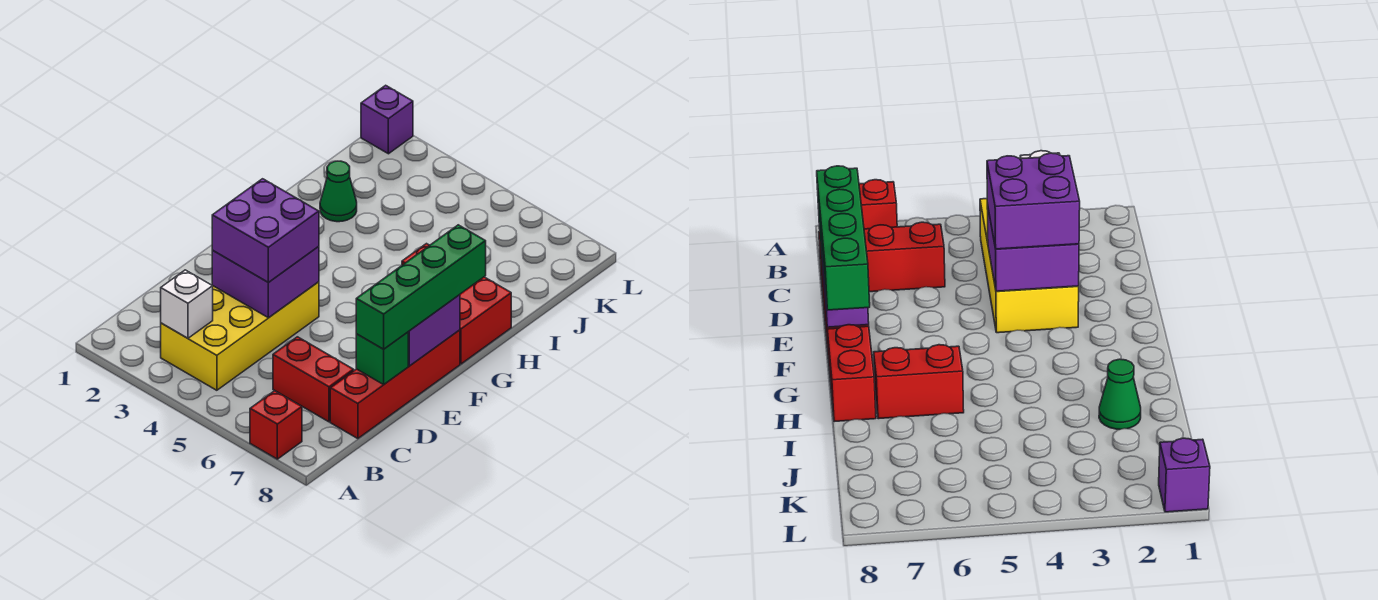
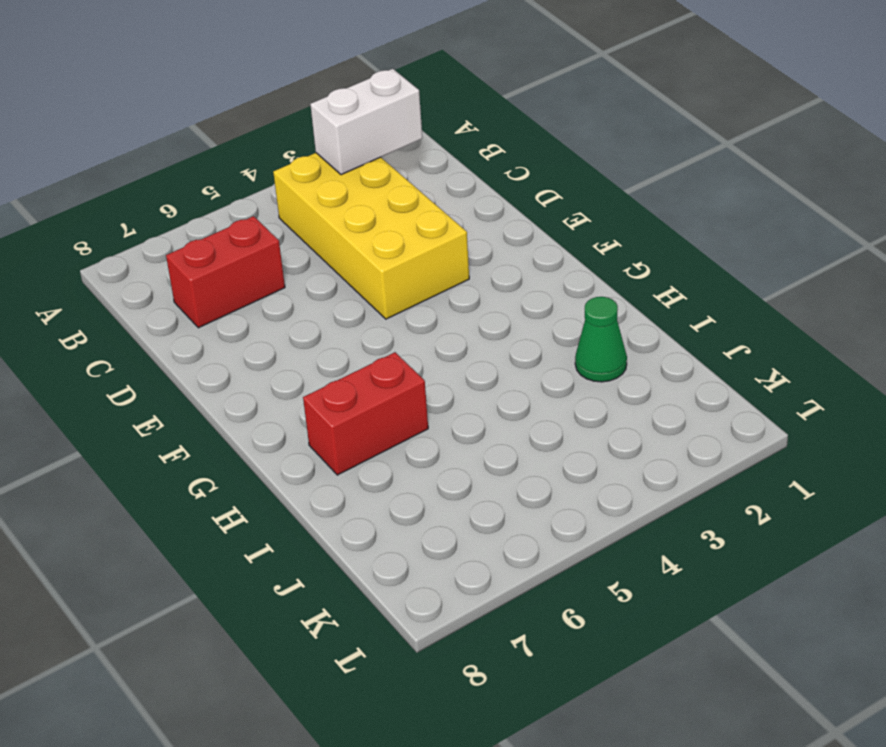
white 1x2 brick [310,69,422,175] -> white 1x1 brick [161,270,213,338]
none -> red 1x1 brick [250,391,302,459]
none -> red 1x4 brick [330,330,460,439]
none -> red 1x2 brick [460,277,511,364]

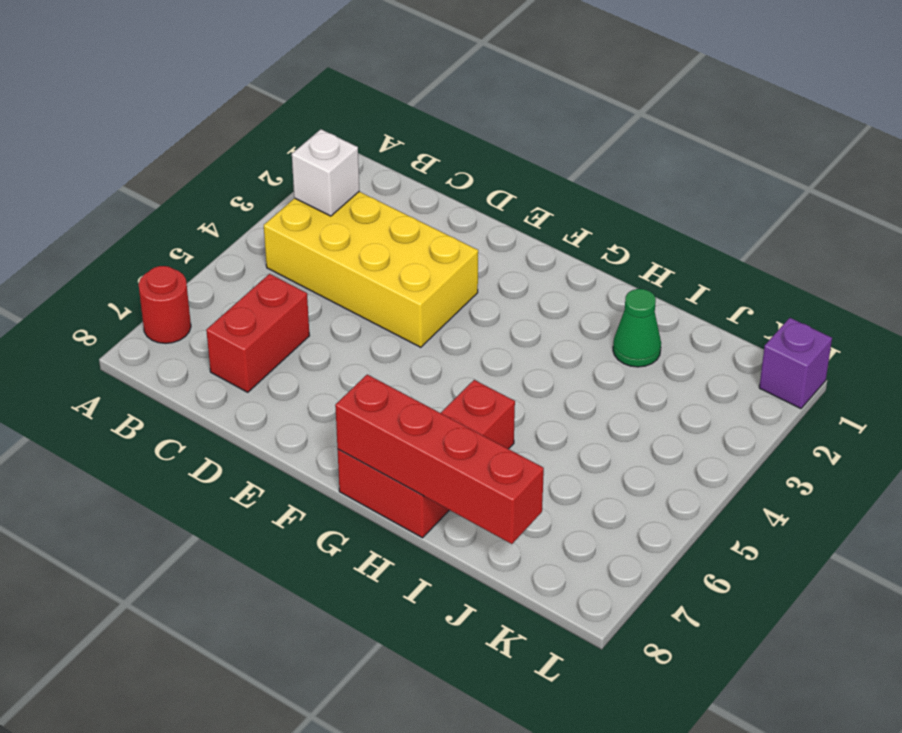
red 1x1 round brick [139,266,191,343] -> red 1x1 brick [250,391,302,459]
red 1x4 brick [335,375,544,544] -> red 1x4 brick moved to [330,330,460,439]
none -> purple 2x2 brick [212,247,319,318]
none -> green 1x1 brick [356,332,408,384]
none -> purple 1x2 brick [408,295,460,366]

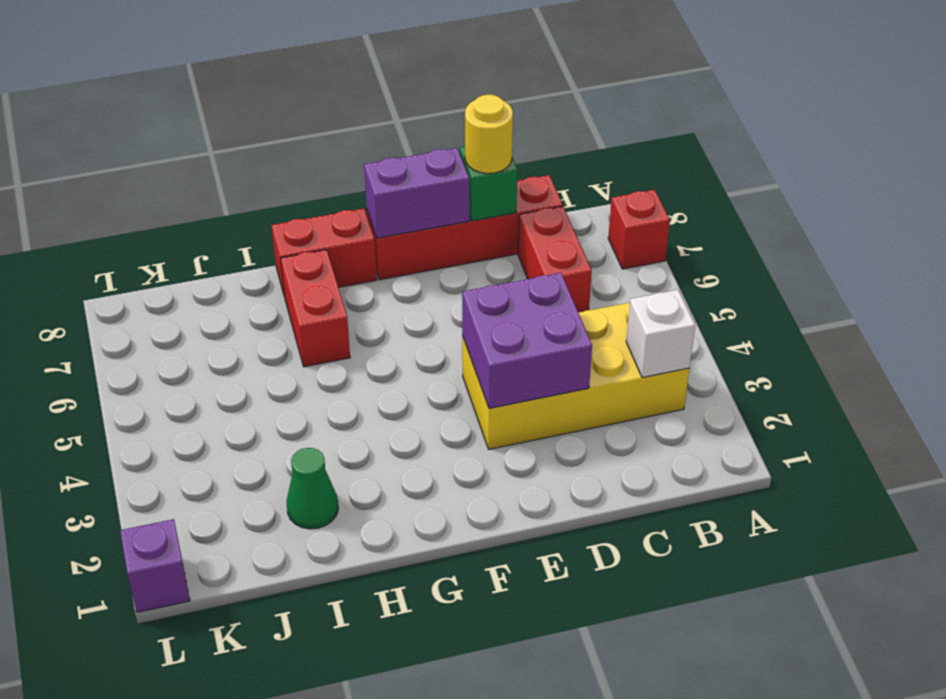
yellow 1x1 round brick [465,95,513,174] -> green 1x4 brick [356,225,486,349]
none -> purple 2x2 brick [212,179,319,283]

